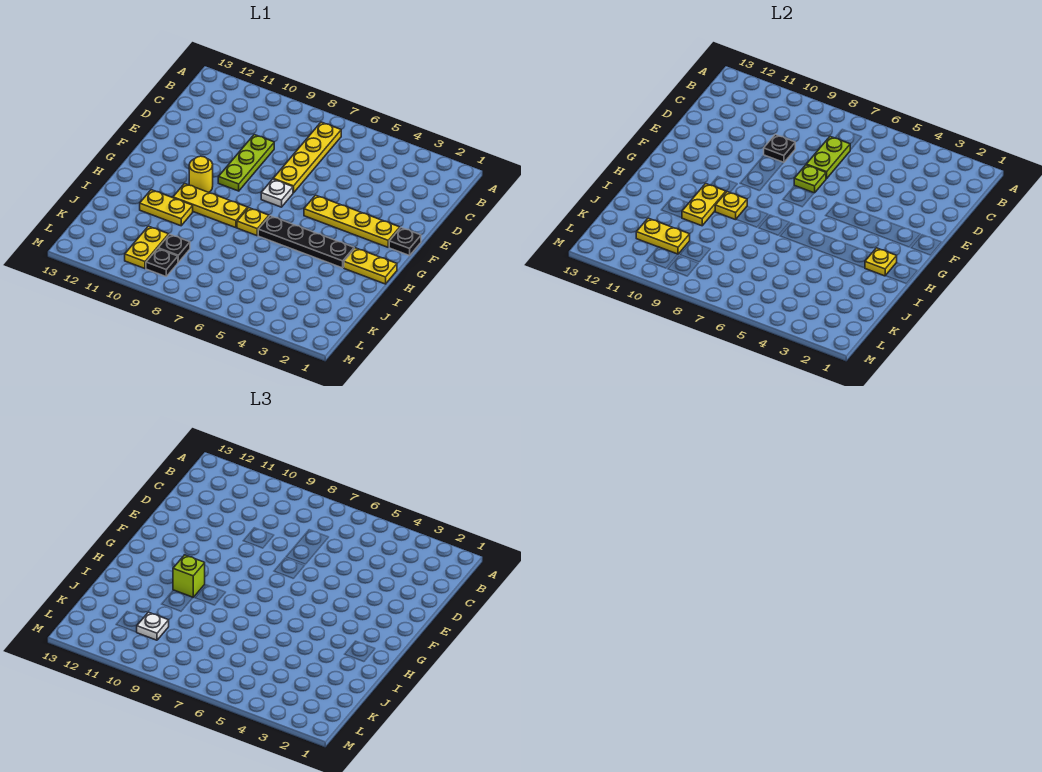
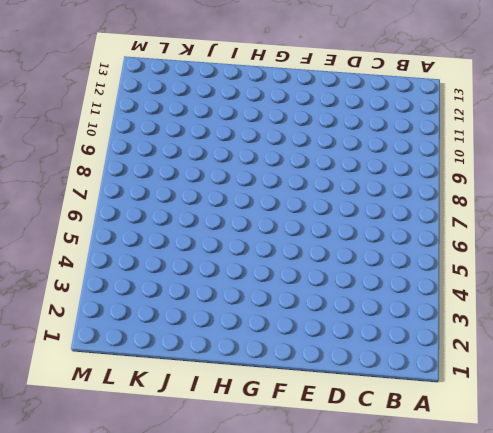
none -> yellow 1x4 plate [273,122,341,193]
none -> lime 1x3 plate [218,135,274,191]
none -> black 1x1 plate [389,228,421,256]

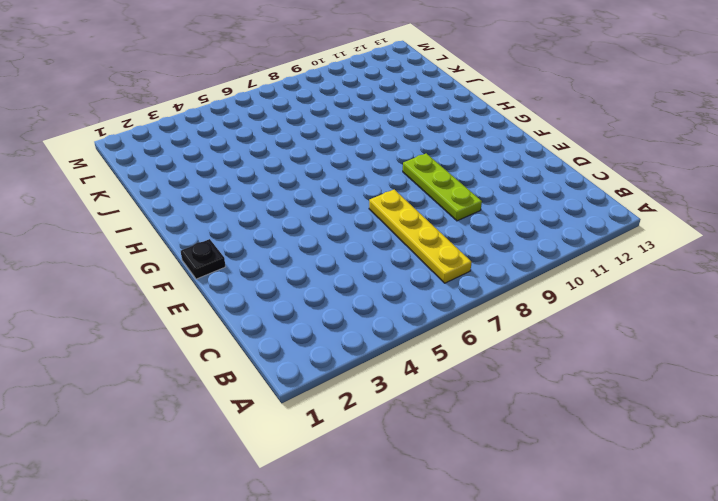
none -> yellow 1x4 plate [304,195,400,247]
none -> white 1x1 plate [261,179,293,207]
none -> yellow 1x1 round brick [189,156,213,192]

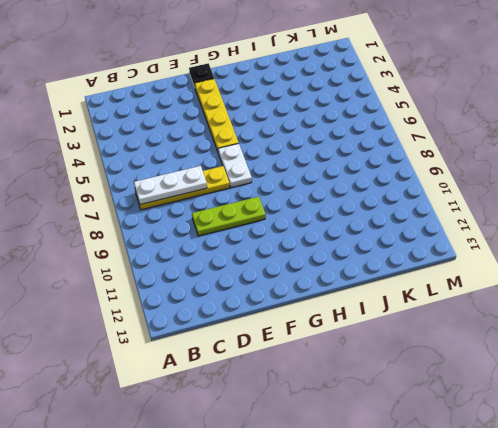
white 1x3 plate [134,166,207,205] -> lime 1x2 plate [806,136,850,179]
white 1x2 plate [218,144,252,188] -> white 1x1 plate [261,179,293,207]
none -> yellow 1x1 round brick [189,156,213,192]
none -> yellow 1x2 plate [344,248,397,284]
none -> black 1x4 plate [258,216,354,268]

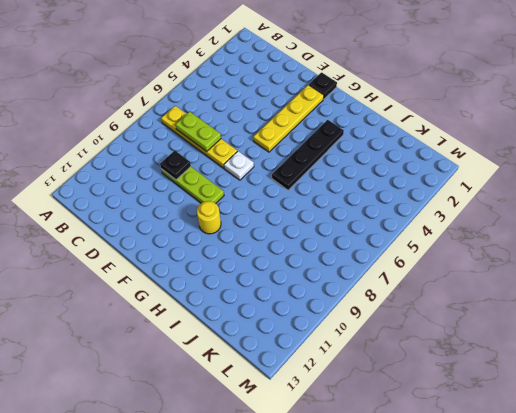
none -> yellow 1x2 plate [344,248,397,284]
none -> yellow 1x1 plate [237,208,269,236]
none -> yellow 1x3 plate [173,184,248,228]

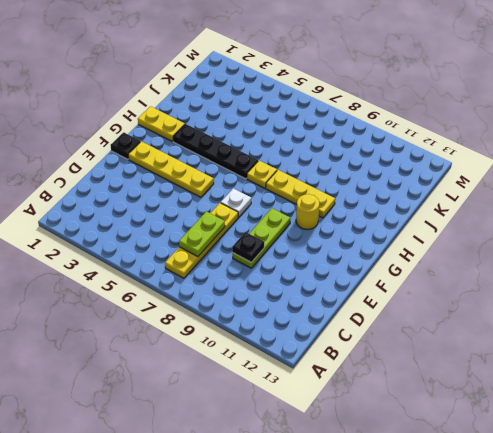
none -> yellow 1x2 plate [140,190,193,226]
none -> black 1x1 plate [158,234,190,262]
none -> yellow 1x2 plate [125,226,169,269]

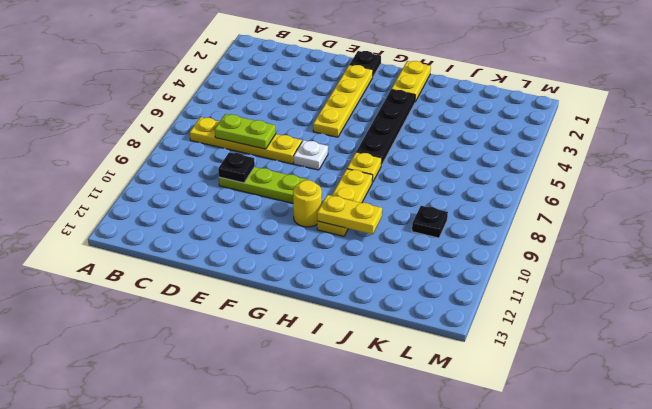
none -> yellow 1x2 plate [140,190,193,226]
none -> yellow 1x2 plate [125,226,169,269]
none -> black 1x1 plate [146,249,178,276]

